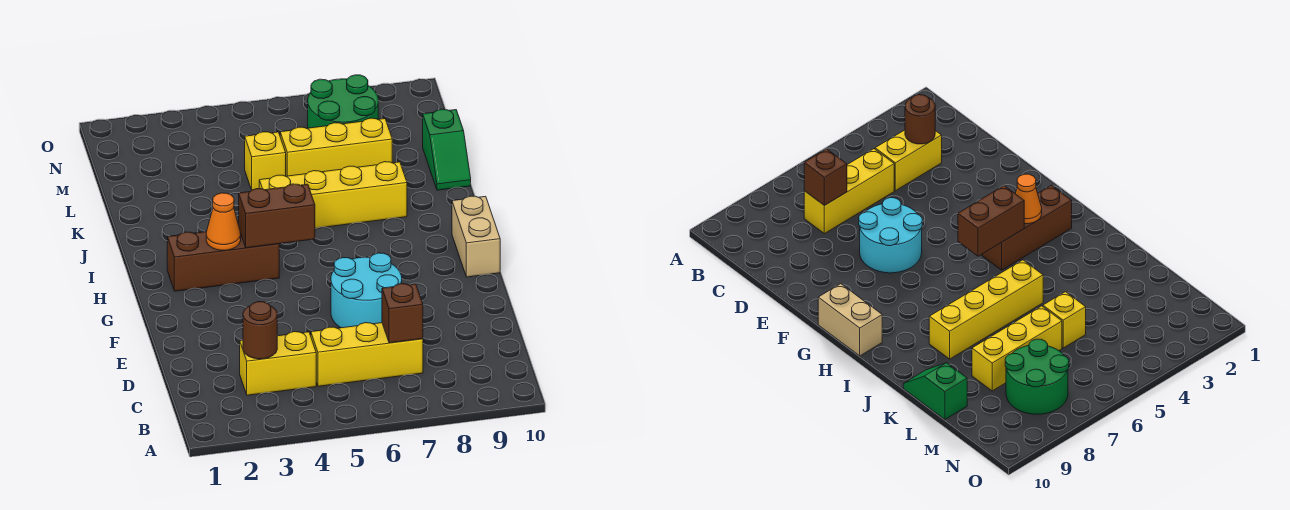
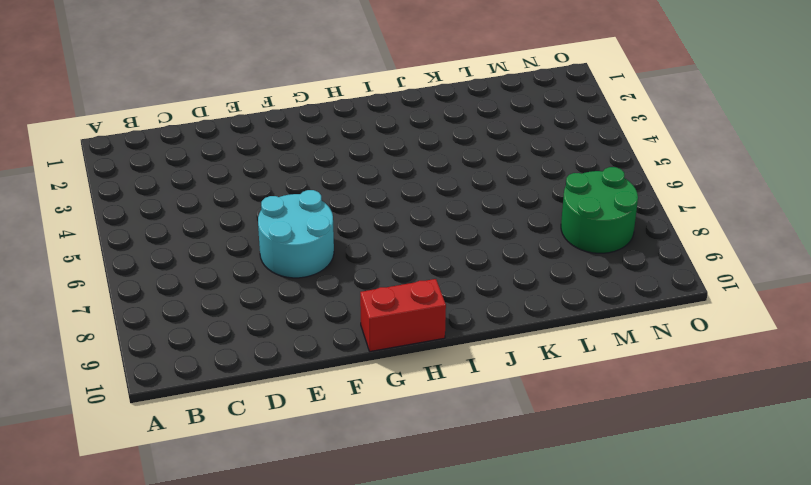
red 1x2 brick [360,279,446,352] -> tan 1x2 brick [452,196,500,277]
none -> yellow 1x2 brick [240,332,316,395]
none -> yellow 1x3 brick [311,323,423,386]
none -> brown 1x3 brick [167,232,279,291]

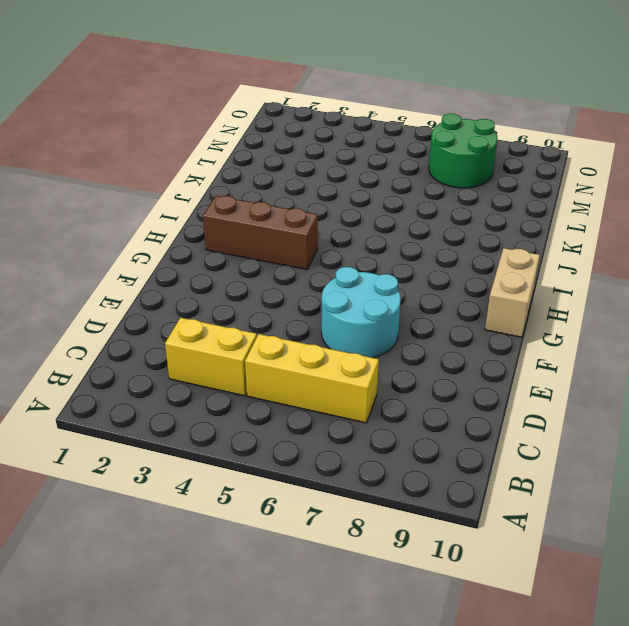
none -> yellow 1x4 brick [259,162,407,228]
none -> green 1x2 slope [423,109,471,190]
none -> yellow 1x1 brick [245,132,286,190]

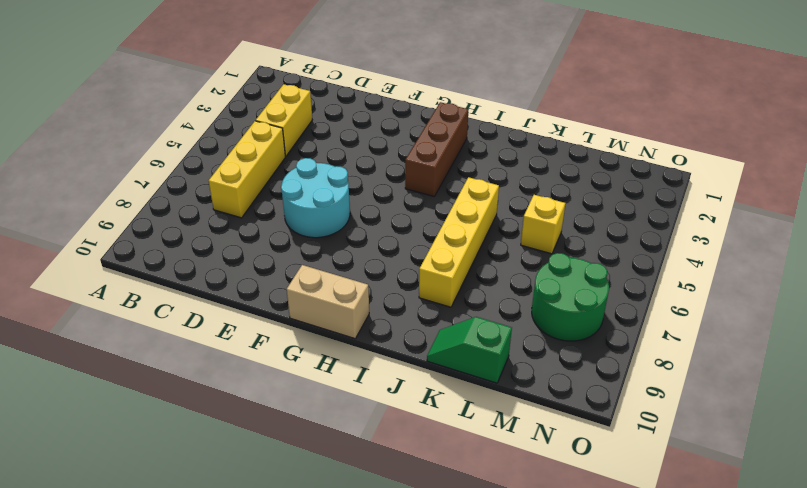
none -> yellow 1x3 brick [280,118,392,176]
none -> brown 1x1 round brick [243,302,277,359]
none -> brown 1x1 brick [382,284,423,343]

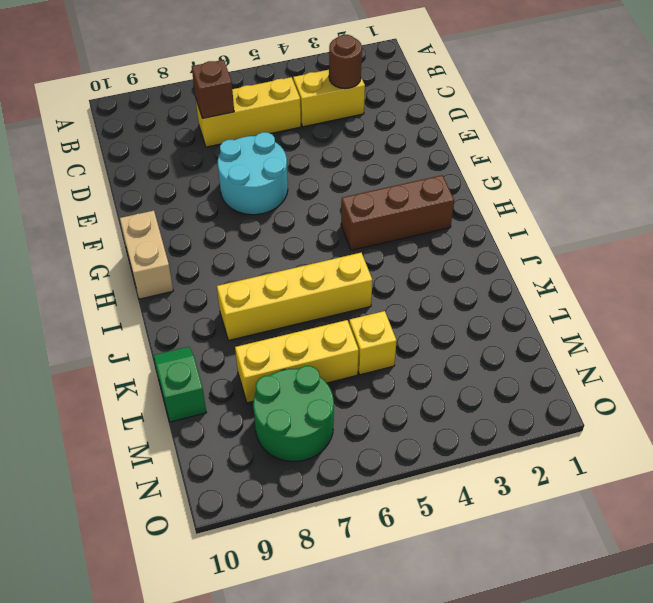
none -> orange 1x1 cone [206,193,241,250]
none -> brown 1x2 brick [239,184,315,248]

